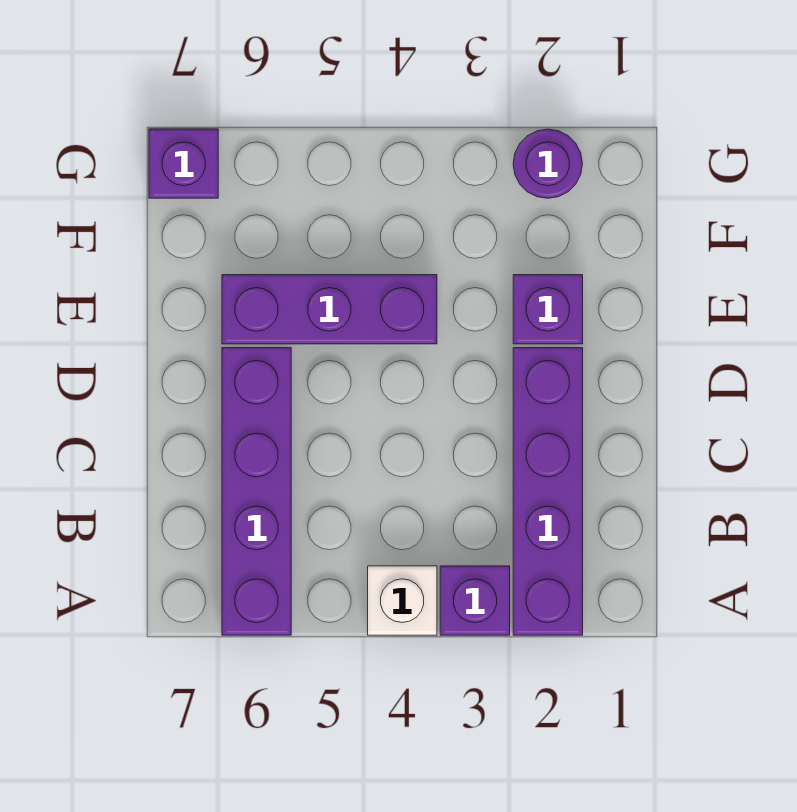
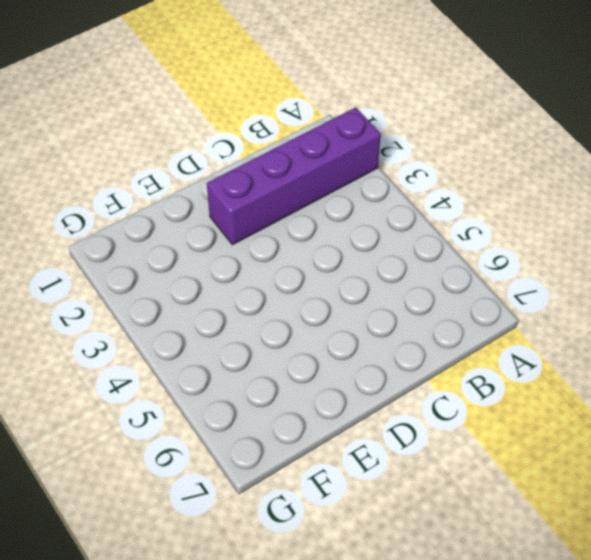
none -> purple 1x1 brick [440,566,510,635]
none -> white 1x1 brick [368,566,437,635]

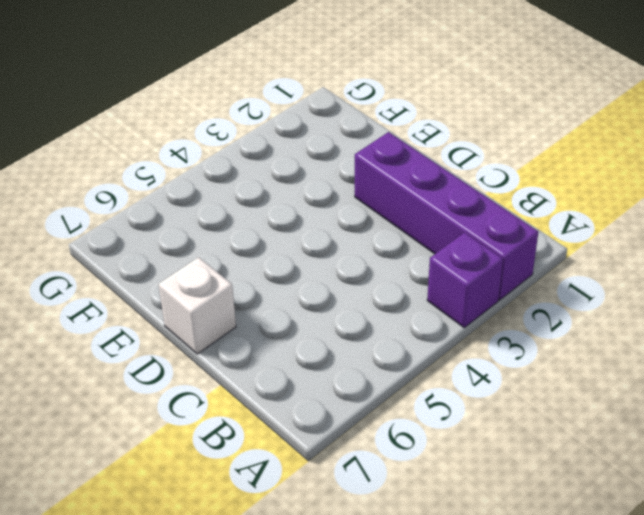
white 1x1 brick [159,257,236,354] -> white 1x1 brick moved to [368,566,437,635]
none -> purple 1x4 brick [222,348,291,635]
none -> purple 1x1 brick [513,275,583,344]

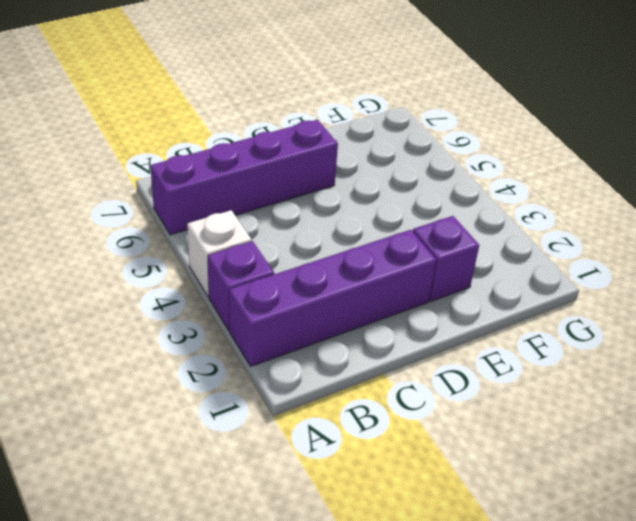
none -> purple 1x3 brick [222,275,437,344]
none -> purple 1x1 round brick [513,129,582,198]

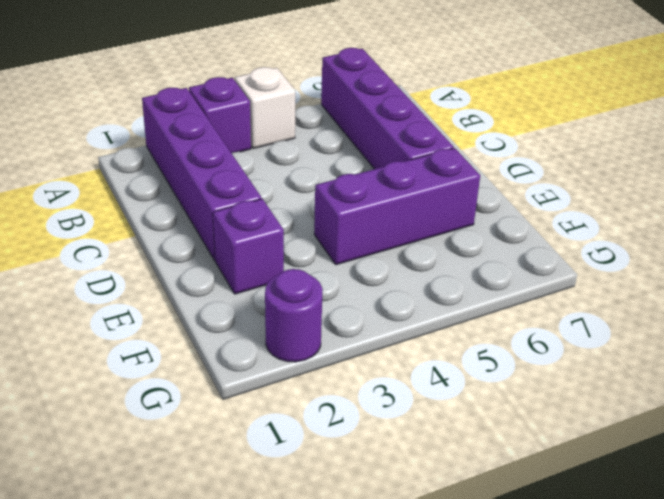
none -> purple 1x1 brick [149,129,218,198]

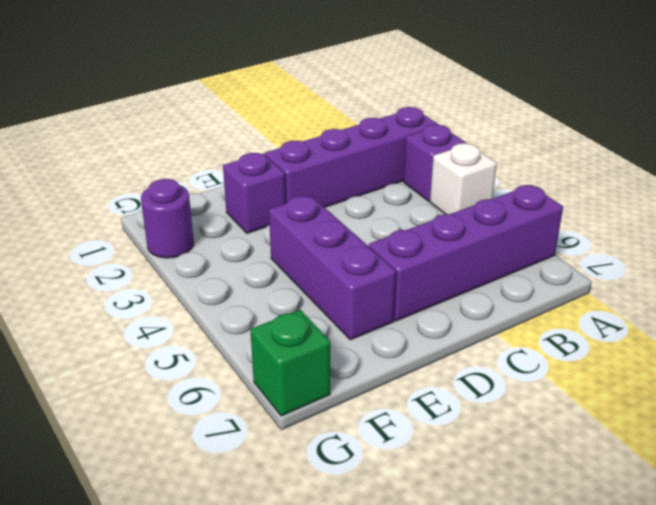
green 1x1 brick [250,310,330,416] -> purple 1x1 brick [149,129,218,198]

